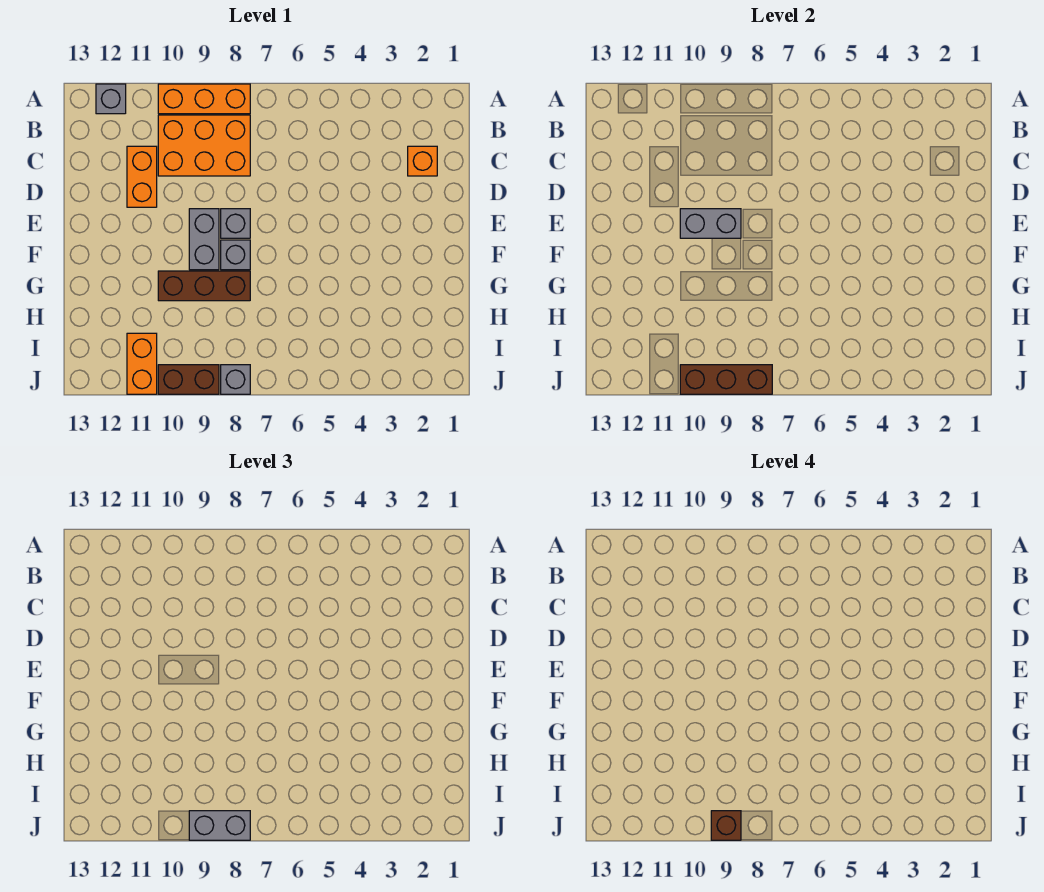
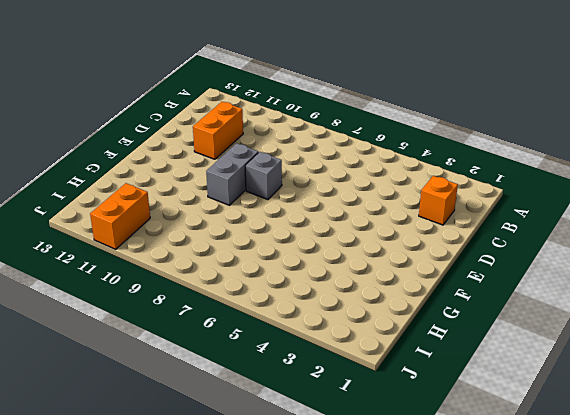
none -> orange 1x3 brick [158,84,250,114]
none -> grey 1x1 brick [96,84,126,114]
none -> orange 2x3 brick [158,115,250,176]

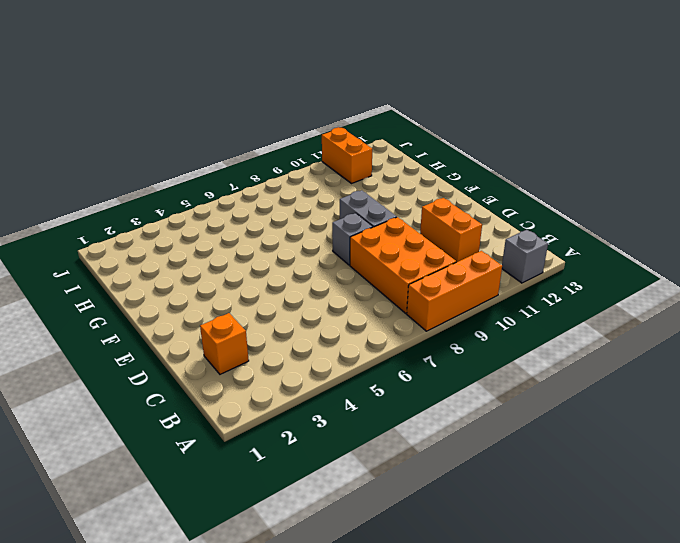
orange 2x3 brick [350,217,456,313] -> orange 2x3 brick turned to [158,115,250,176]
none -> grey 1x1 brick [221,240,250,270]
none -> brown 1x3 brick [158,271,250,301]
none -> grey 1x1 brick [221,365,250,394]

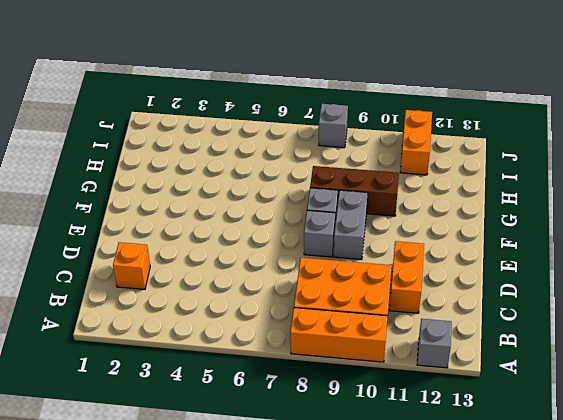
none -> brown 1x2 brick [158,365,219,394]
none -> grey 1x2 brick [680,209,741,238]
none -> brown 1x3 brick [680,365,772,394]

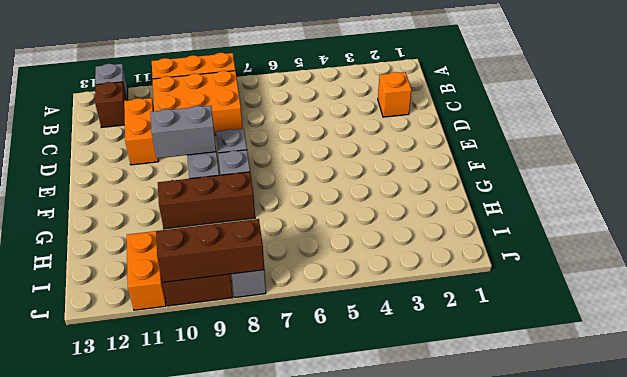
brown 1x1 brick [95,82,127,128] -> brown 1x1 brick moved to [711,811,741,840]
none -> grey 1x2 brick [189,811,250,840]

